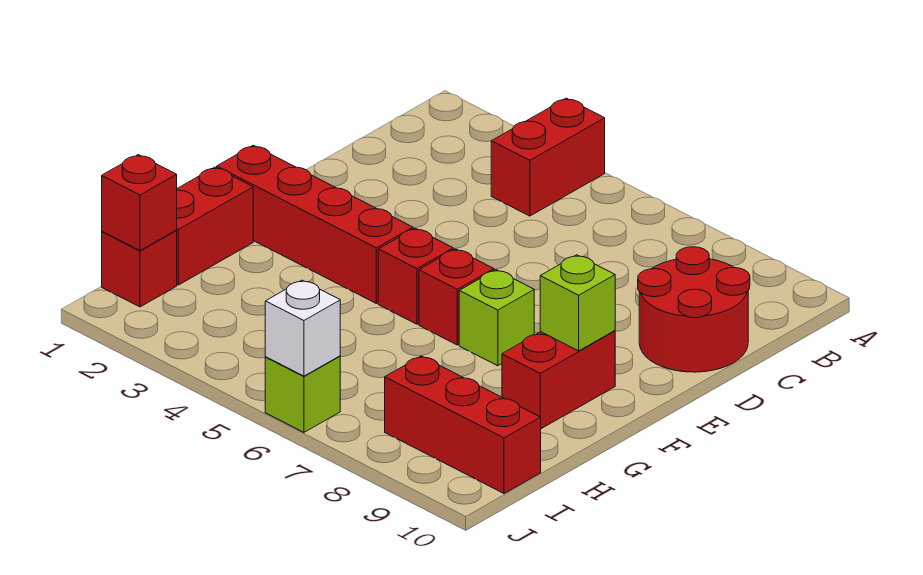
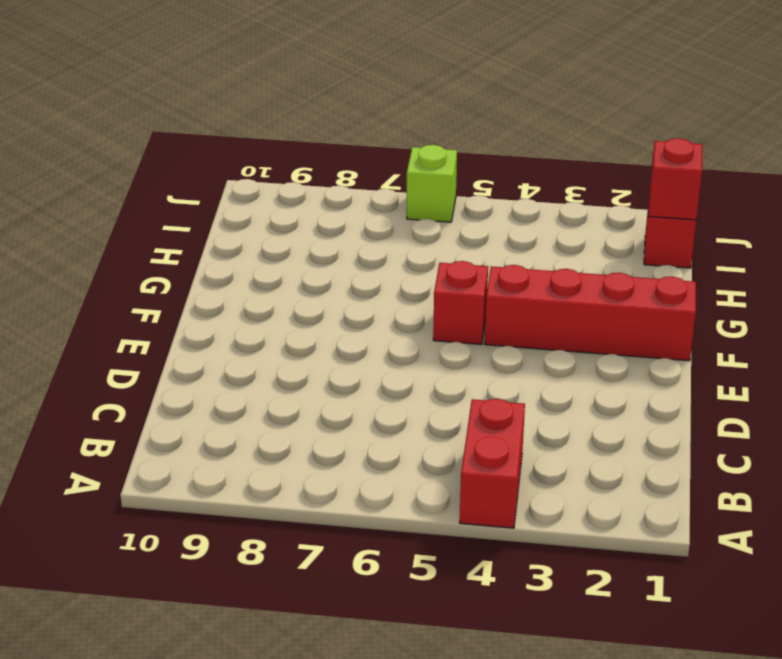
none -> red 2x2 round brick [638,247,750,372]
none -> red 1x1 brick [419,249,494,345]
none -> lime 1x1 brick [459,270,534,366]

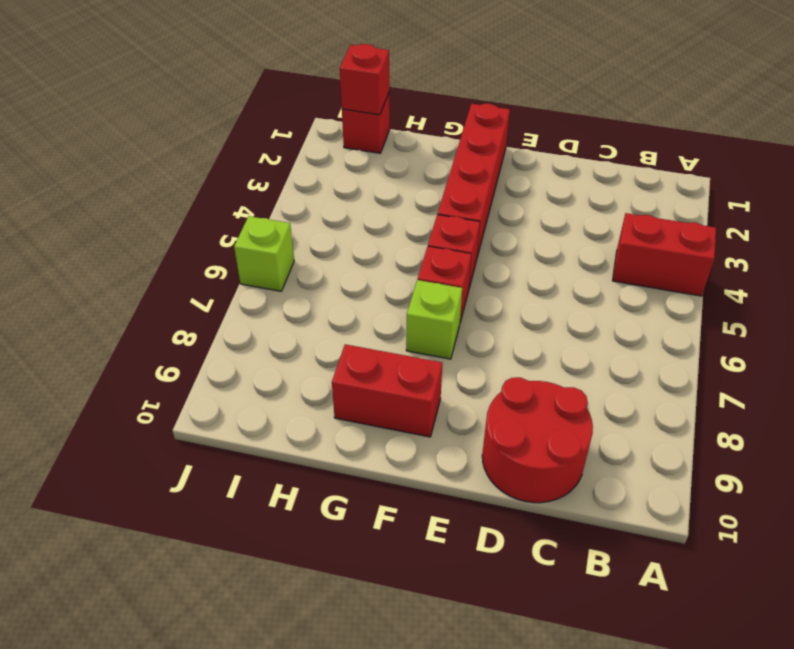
none -> red 1x2 brick [176,167,253,285]
none -> red 1x3 brick [385,356,541,493]
none -> lime 1x1 brick [540,255,615,351]

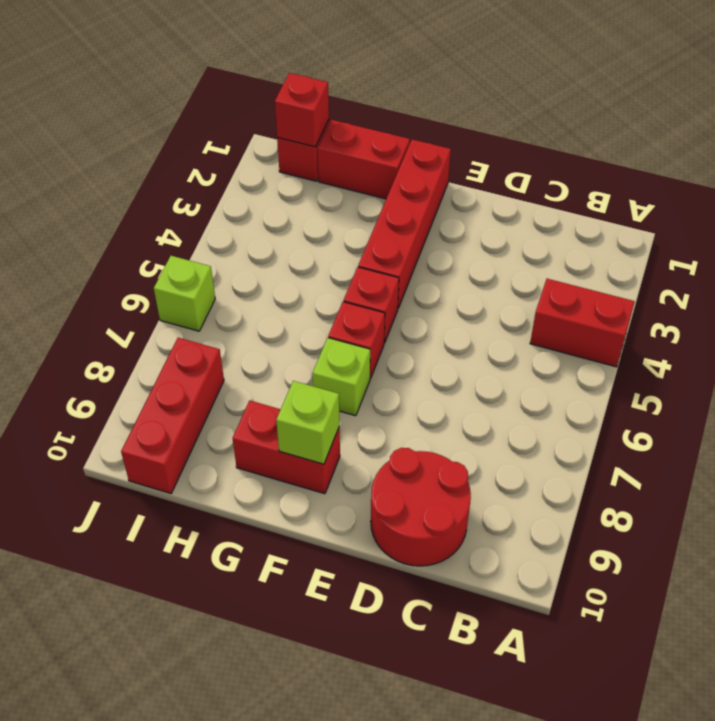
none -> white 1x1 brick [265,280,340,376]

